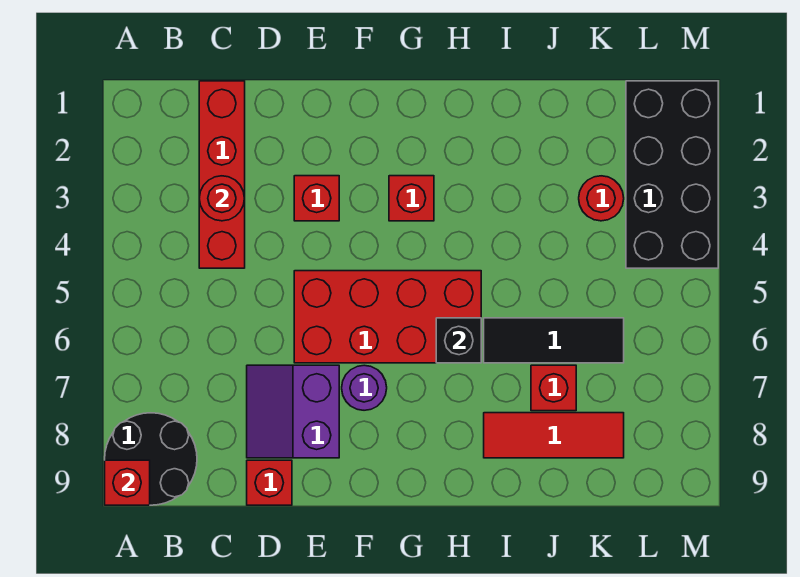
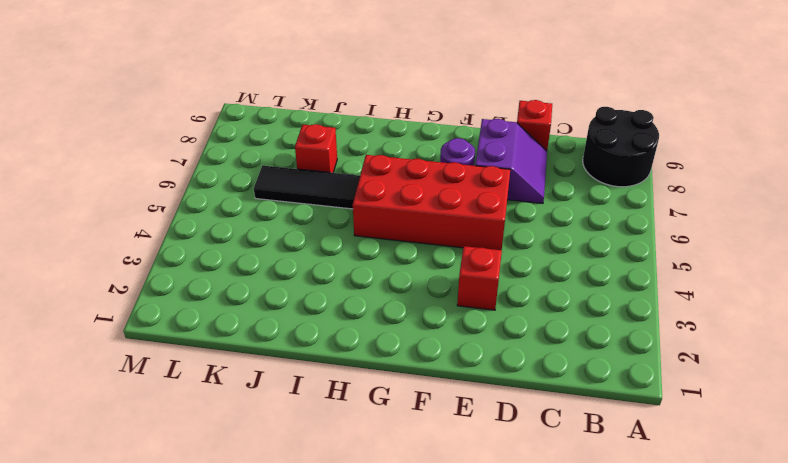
none -> red 1x4 brick [199,81,245,268]
none -> red 1x1 brick [389,176,434,221]
none -> red 1x3 tile [484,413,624,458]

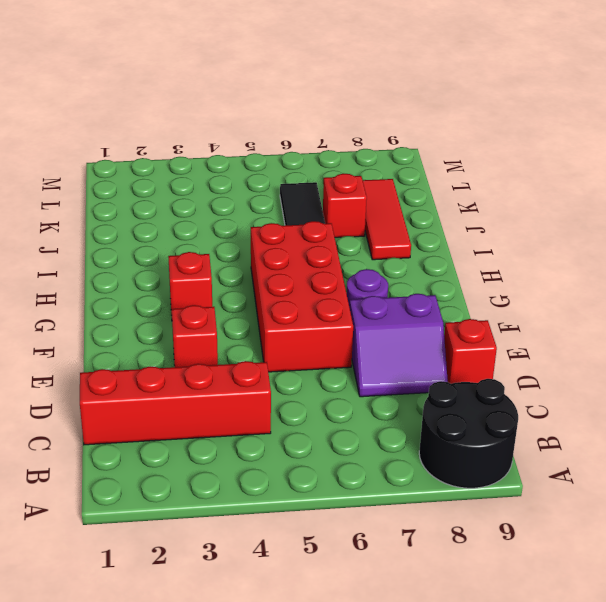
none -> red 1x1 round brick [579,176,624,221]
none -> black 2x4 brick [626,81,718,268]
none -> red 1x1 brick [105,460,150,505]

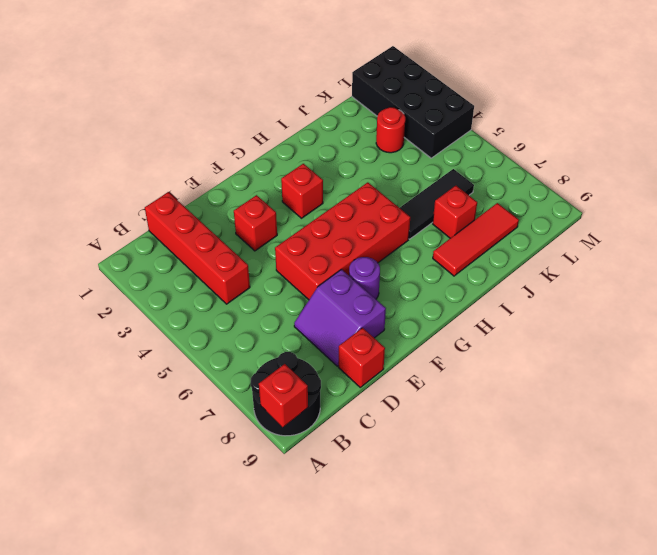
none -> red 1x1 round brick [199,176,244,221]
none -> black 1x1 brick [436,318,481,363]

